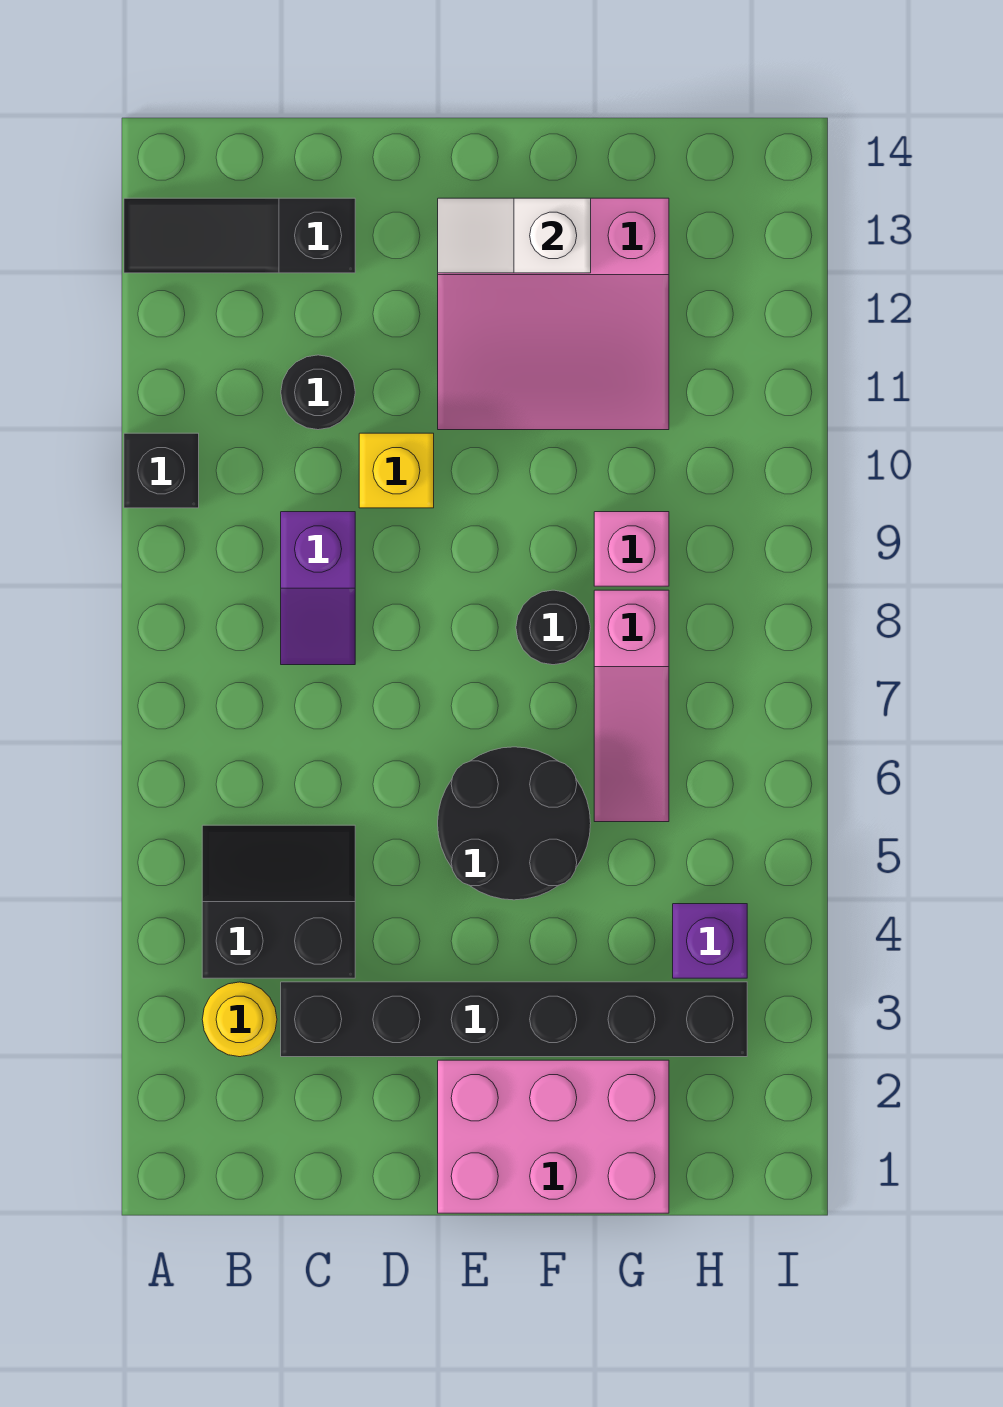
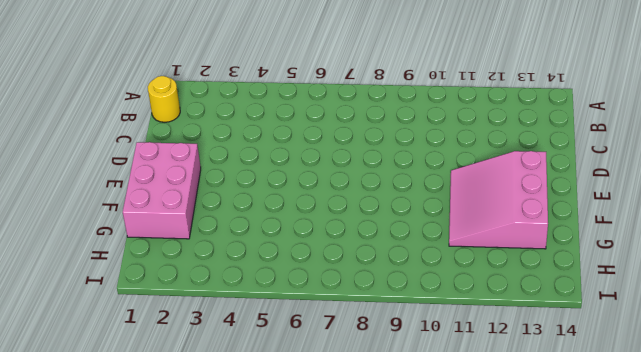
yellow 1x1 round brick [148,76,180,122] -> yellow 1x1 round brick moved to [202,982,277,1057]
none -> black 1x1 brick [124,433,199,508]
none -> black 1x3 slope [124,198,355,273]
none -> black 2x2 slope [202,825,355,978]

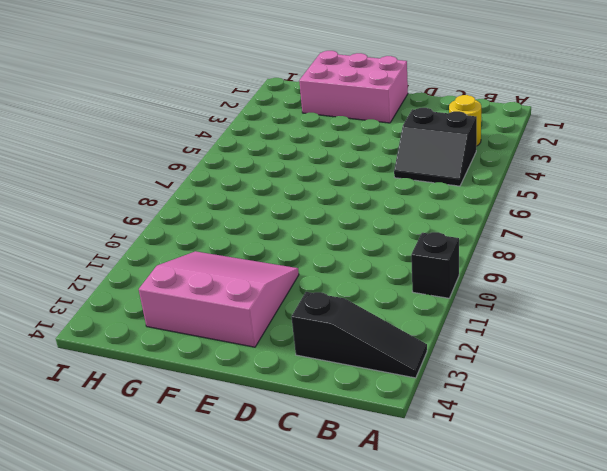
none -> black 1x6 brick [281,982,747,1057]
none -> purple 1x2 slope [281,512,355,665]
none -> black 1x1 round brick [281,355,355,430]

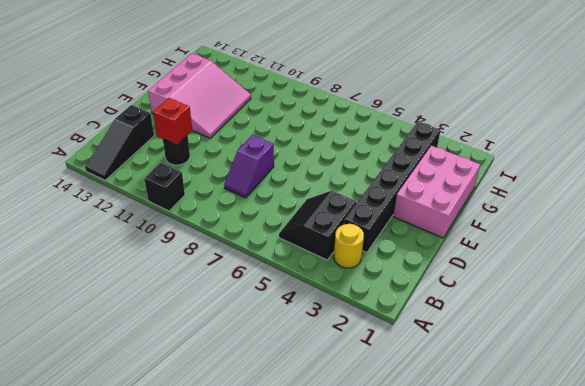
purple 1x2 slope [224,135,274,198] -> purple 1x2 slope turned to [281,512,355,665]
red 1x1 brick [153,98,192,145] -> none
none -> yellow 1x1 brick [359,433,434,508]
none -> black 2x2 round brick [438,747,591,900]
none -> black 1x1 round brick [516,590,590,665]

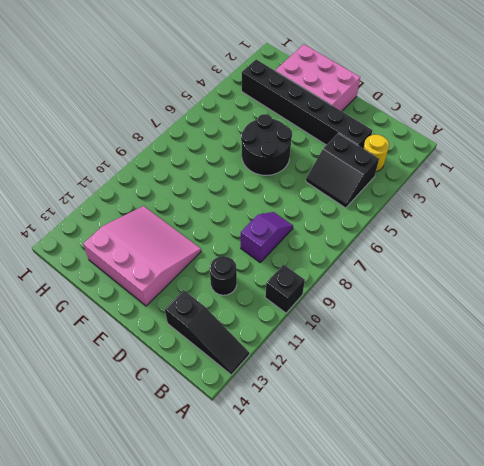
none -> yellow 1x1 brick [359,433,434,508]
none -> black 1x1 round brick [516,590,590,665]
none -> pink 1x3 slope [594,590,669,822]

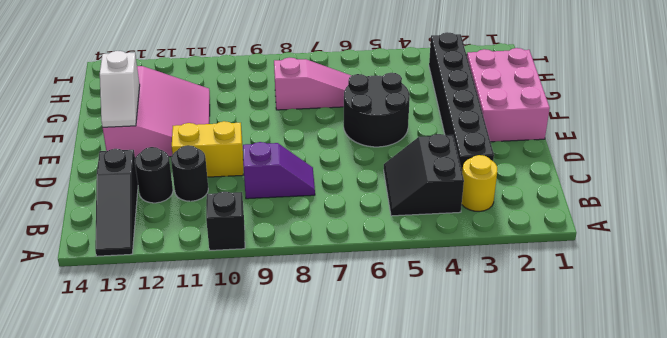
black 1x1 round brick [135,147,173,203] -> black 1x1 round brick moved to [516,590,590,665]
yellow 1x2 brick [172,121,243,177] -> yellow 1x1 brick [359,433,434,508]
none -> pink 1x1 brick [594,512,669,586]
none -> purple 1x1 brick [673,904,747,978]

